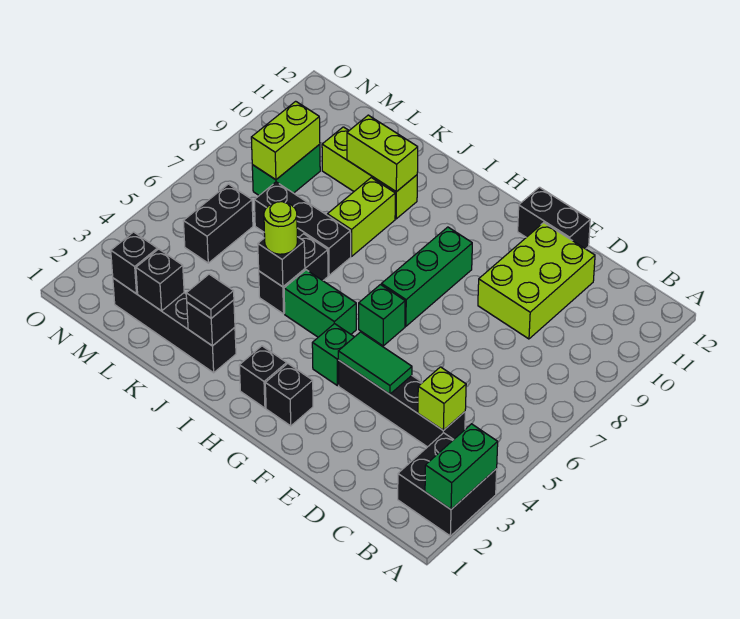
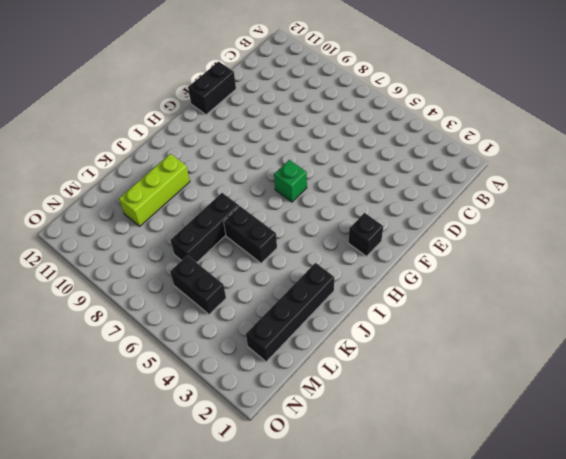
none -> black 2x2 brick [398,433,497,536]
none -> black 1x4 brick [338,360,465,447]
none -> lime 2x3 brick [478,223,595,339]

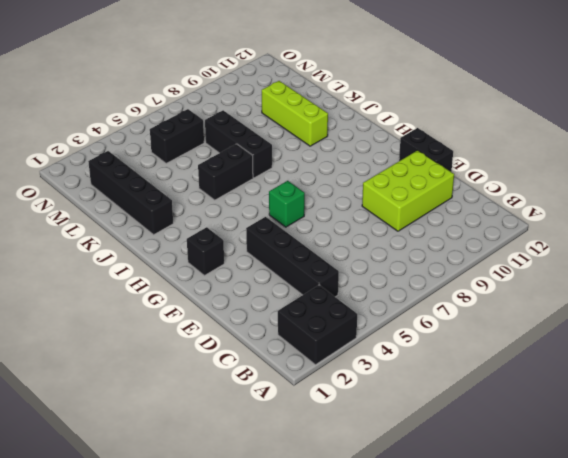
none -> green 1x1 brick [312,324,354,386]
none -> green 1x3 brick [382,227,472,326]
none -> black 1x1 brick [239,346,287,408]

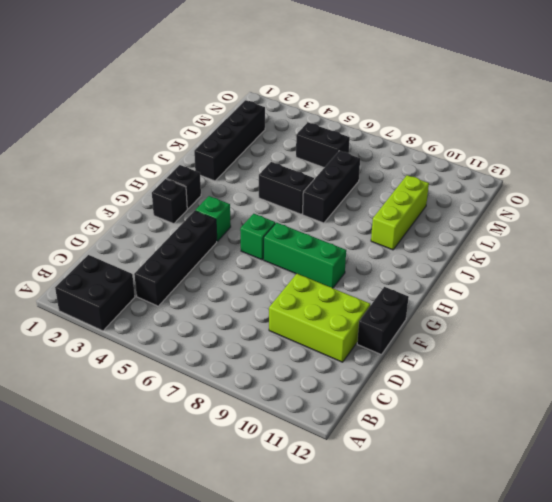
none -> green 1x2 brick [284,270,356,337]
none -> lime 1x2 brick [327,178,395,256]
none -> green 1x2 brick [252,144,320,195]

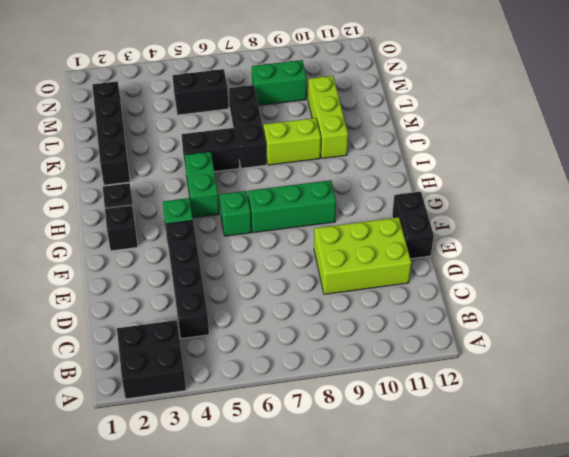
none -> green 1x2 brick [425,424,498,509]
none -> lime 1x1 brick [418,367,466,431]
none -> green 1x2 tile [338,332,412,394]

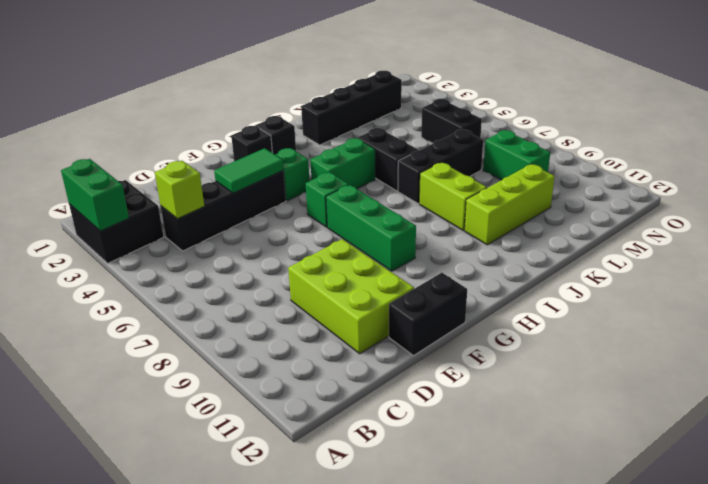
none -> black 1x1 brick [187,300,235,346]
none -> black 1x1 brick [258,237,305,287]
none -> lime 1x2 brick [347,115,418,192]

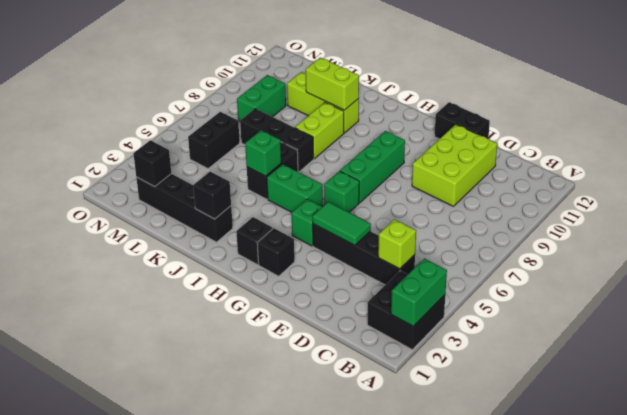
green 1x1 brick [245,130,281,176] -> black 1x1 brick [258,237,305,287]
none -> black 1x1 brick [136,249,184,311]
none -> lime 1x2 brick [251,101,320,180]
none -> black 1x1 tile [186,274,234,318]

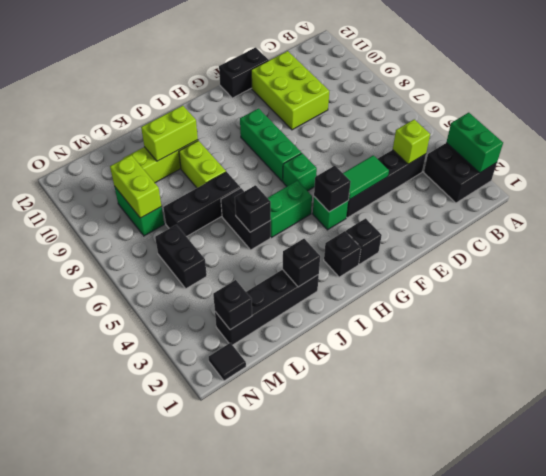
black 1x1 brick [314,166,351,212] -> black 1x1 brick moved to [136,249,184,311]
black 1x1 tile [209,343,246,381] -> black 1x1 tile moved to [186,274,234,318]
none -> lime 1x1 round brick [264,202,297,254]

